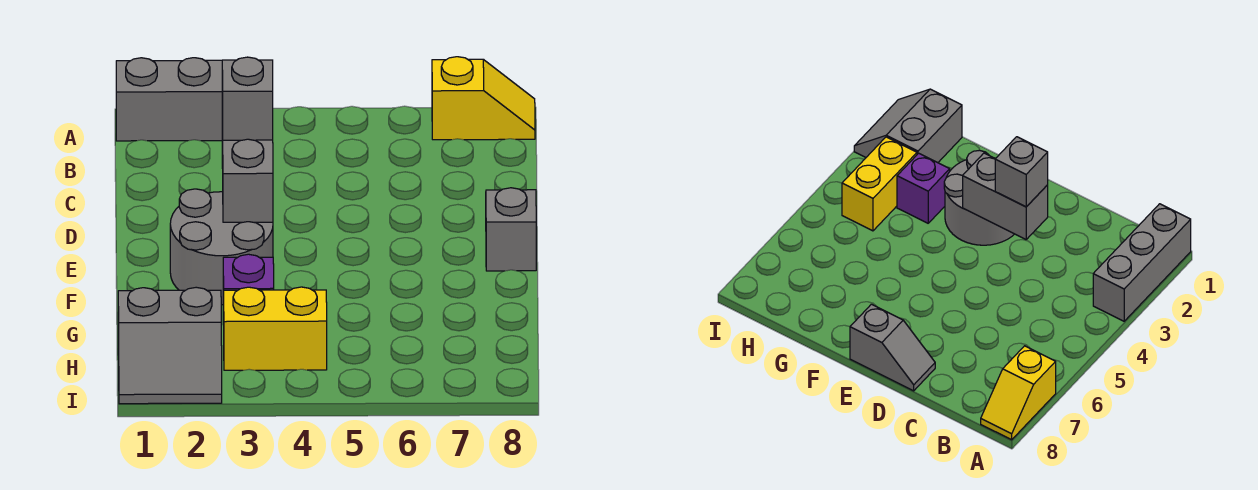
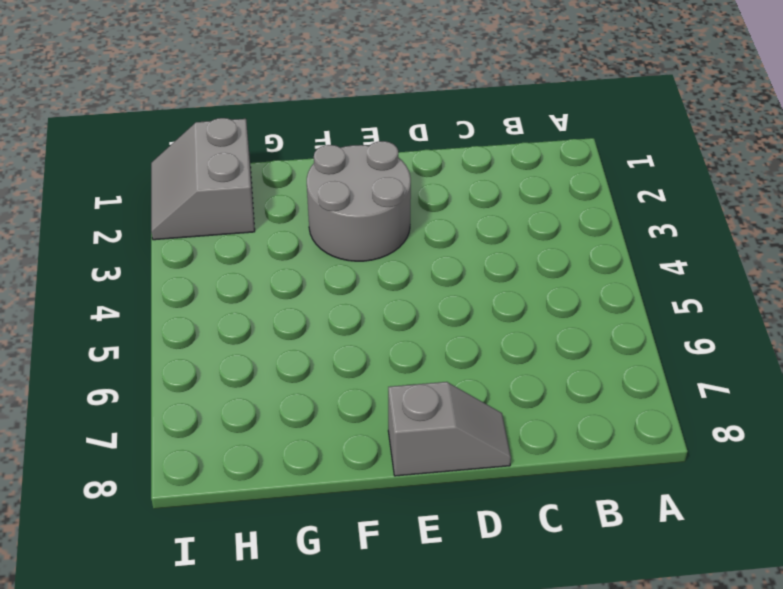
none -> grey 1x3 brick [116,58,222,141]
none -> yellow 1x2 slope [432,57,535,140]

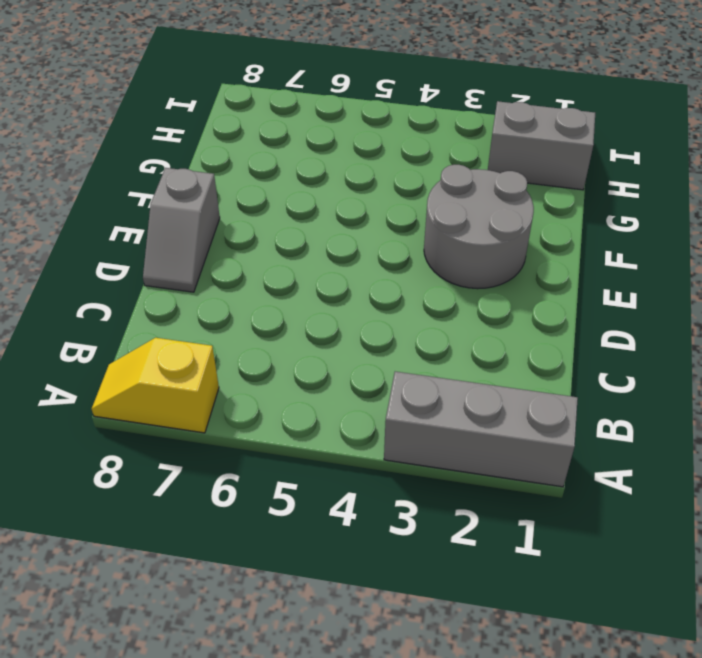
none -> purple 1x1 brick [223,254,274,325]
none -> yellow 1x2 brick [224,287,327,370]

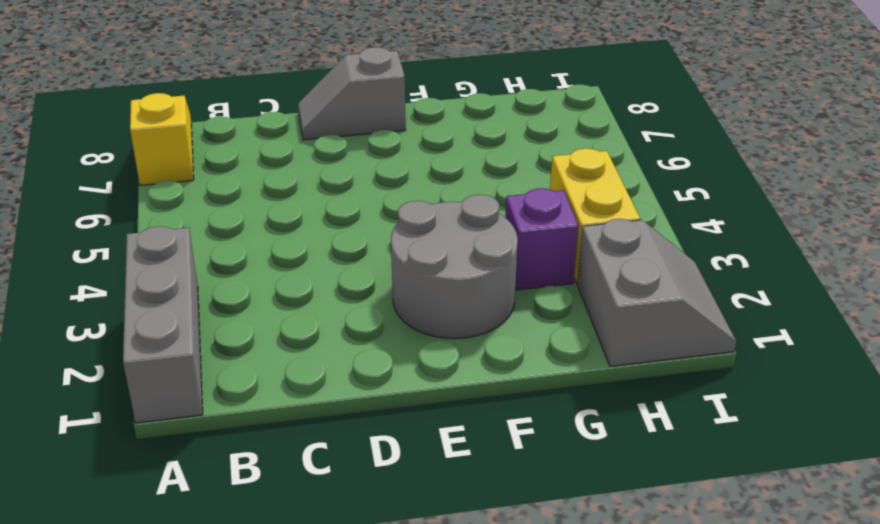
none -> grey 1x2 brick [222,120,273,222]
none -> grey 1x1 brick [222,57,273,140]

